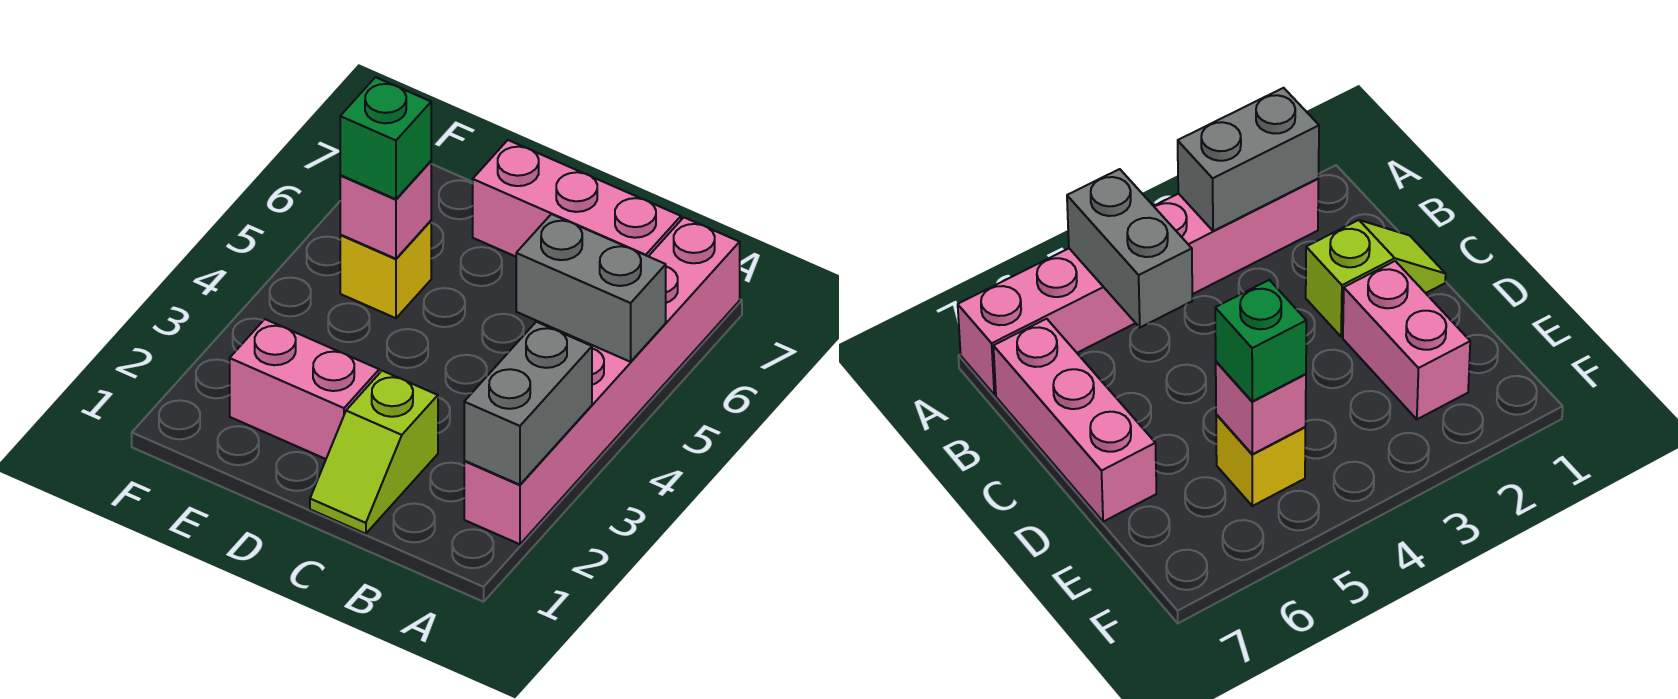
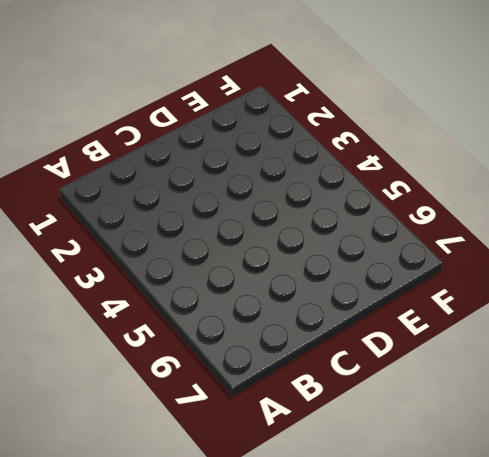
none -> pink 1x6 brick [464,217,740,544]
none -> pink 1x3 brick [473,140,681,257]

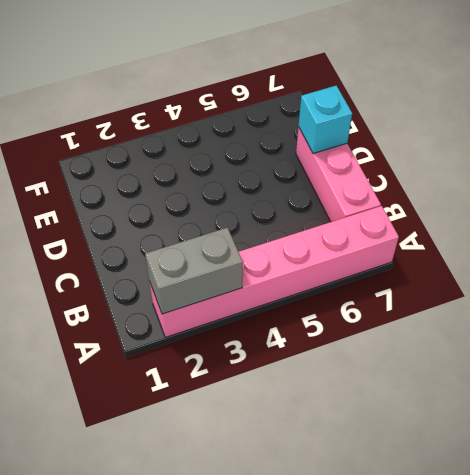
cyan 1x1 brick [299,85,352,154] -> none
none -> lime 1x2 slope [310,371,438,534]
none -> pink 1x2 brick [230,319,379,459]

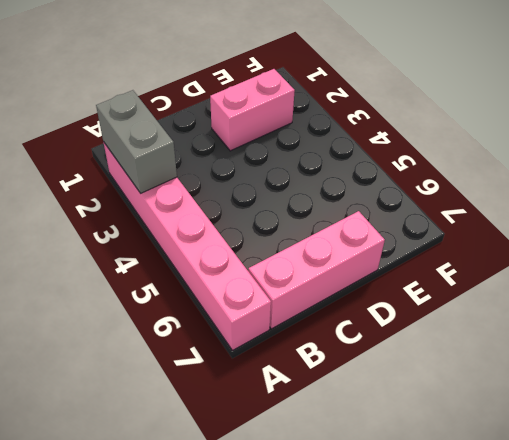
none -> lime 1x2 slope [310,371,438,534]
none -> yellow 1x1 brick [340,221,431,318]

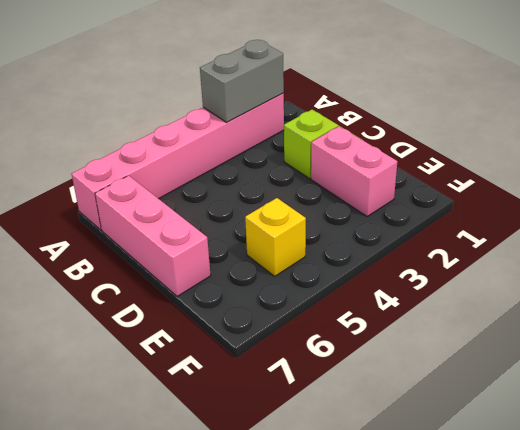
none -> grey 1x2 brick [516,214,666,362]
none -> pink 1x1 brick [340,161,431,259]

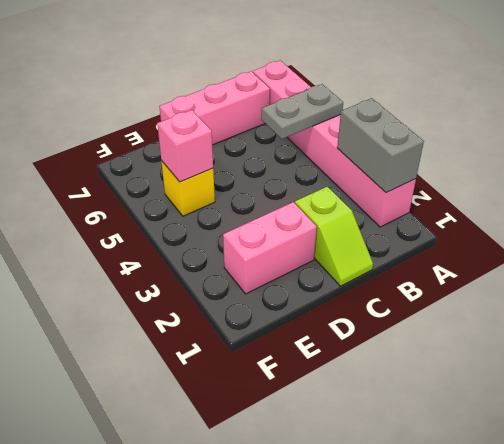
grey 1x2 plate [262,84,343,139] -> grey 1x2 brick [516,214,666,362]
none -> green 1x1 brick [340,77,431,199]

